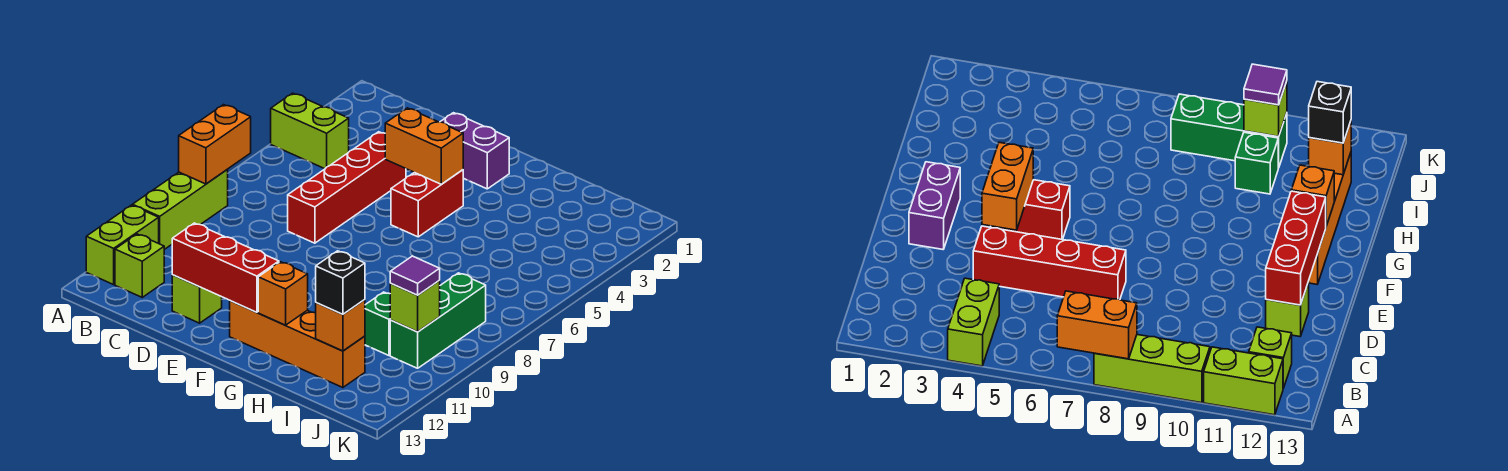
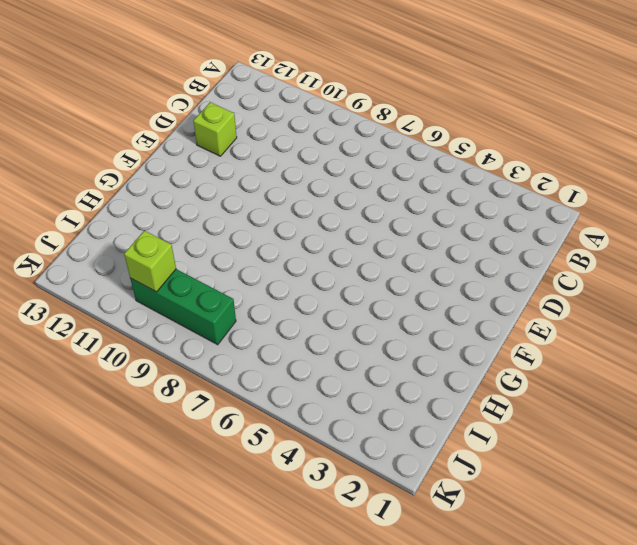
none -> lime 1x2 brick [271,93,349,169]
none -> lime 1x3 brick [132,170,228,249]
none -> lime 1x2 brick [86,205,159,285]

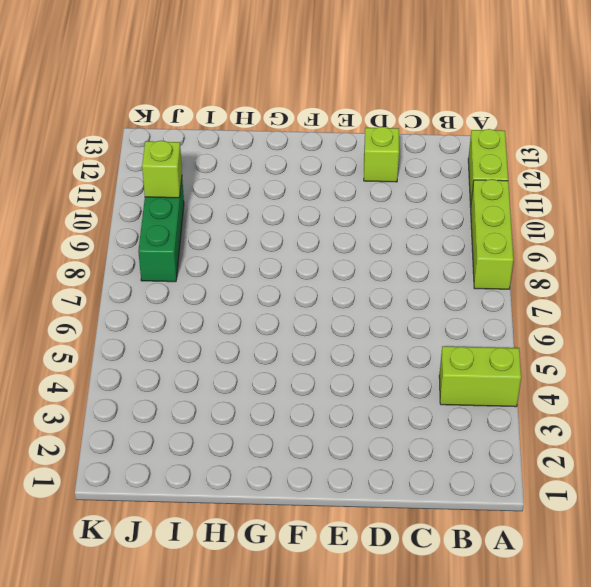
none -> lime 1x1 brick [115,234,164,297]
none -> red 1x4 brick [288,132,406,243]
none -> purple 1x2 brick [440,113,509,189]

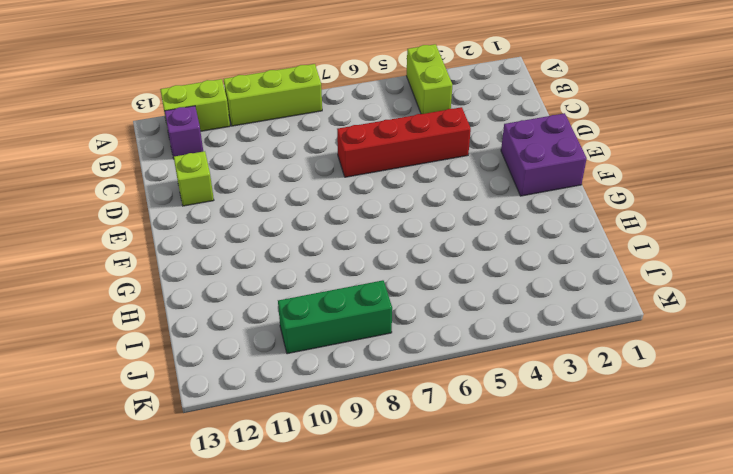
purple 1x1 brick [165,106,203,159] -> lime 1x1 brick [115,234,164,297]
purple 2x2 brick [501,113,587,196] -> purple 1x2 brick [440,113,509,189]
none -> red 1x2 brick [391,170,463,237]
none -> orange 1x4 brick [230,301,365,388]
none -> green 1x1 brick [365,292,390,355]

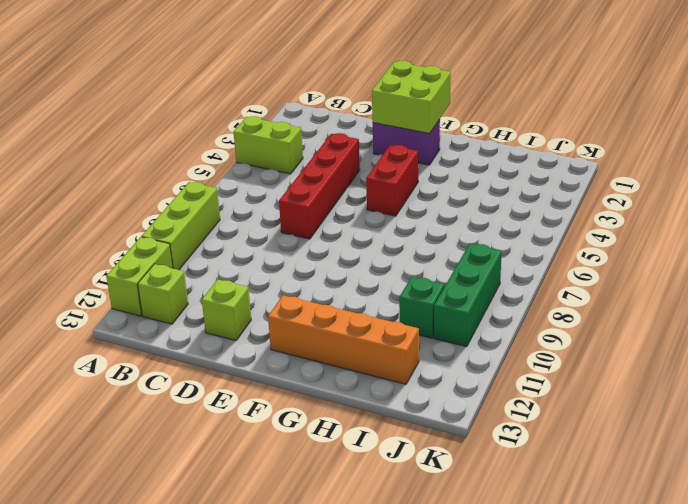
lime 2x2 brick [372,61,451,134] -> none
none -> orange 1x2 brick [179,105,251,184]
none -> red 1x3 brick [172,223,279,312]
none -> orange 1x2 brick [385,108,463,184]

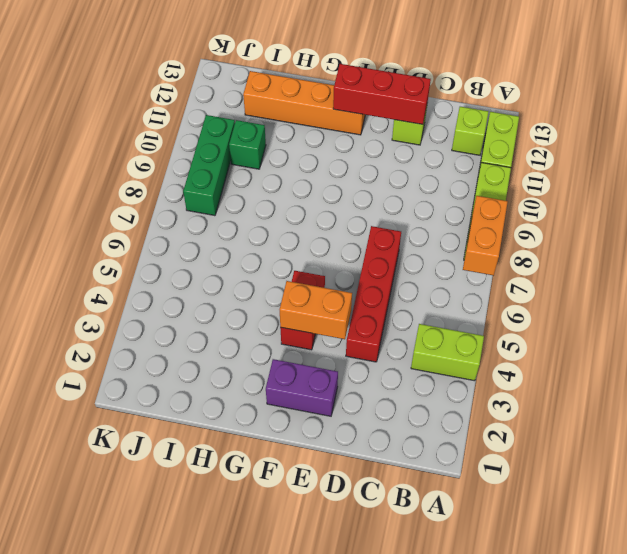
none -> orange 1x1 brick [258,262,308,325]
none -> orange 1x1 brick [316,300,365,351]
none -> lime 1x1 brick [390,281,440,332]

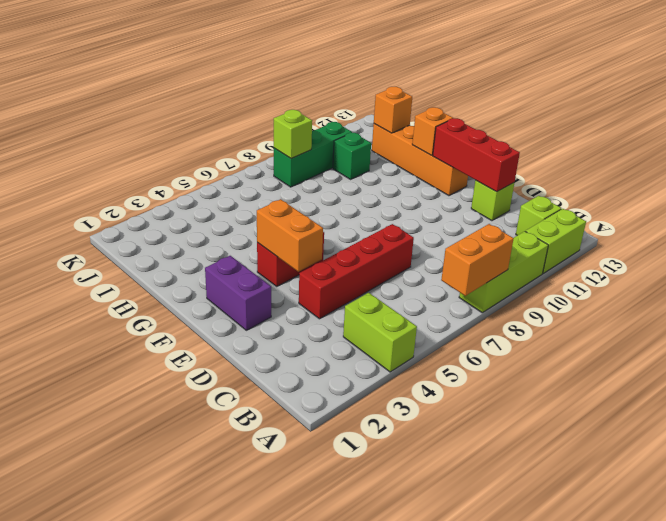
lime 1x1 brick [274,110,312,159] -> lime 1x1 brick moved to [390,281,440,332]
none -> black 1x1 brick [316,251,365,314]
none -> purple 1x1 tile [390,256,440,295]

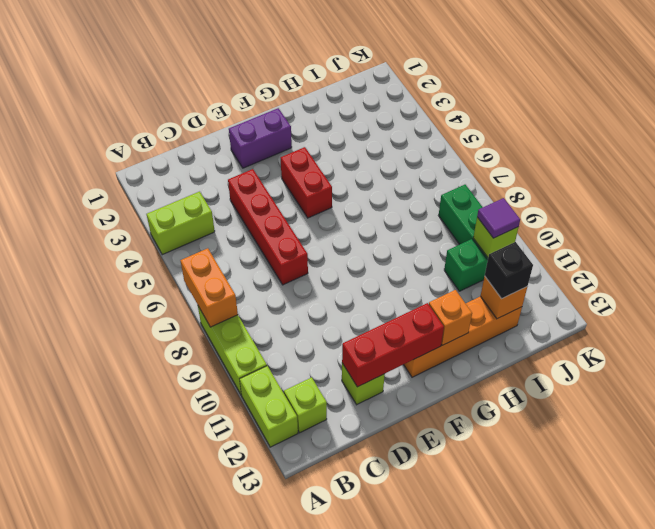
none -> orange 1x2 brick [385,108,463,184]

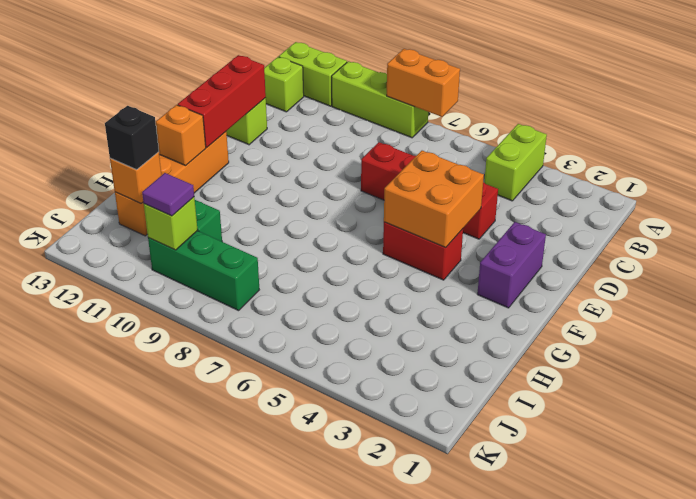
orange 2x2 brick [384,151,484,248] -> orange 1x2 brick [385,108,463,184]

